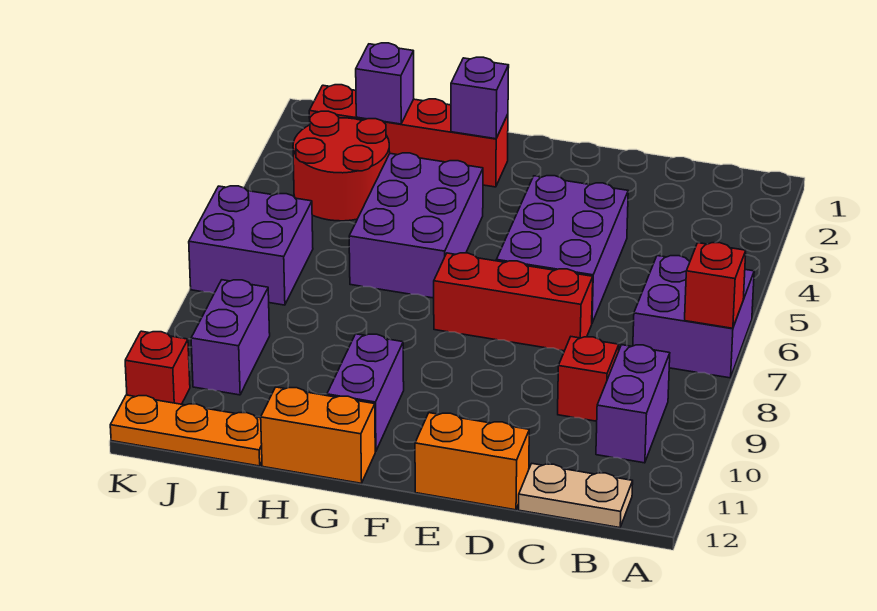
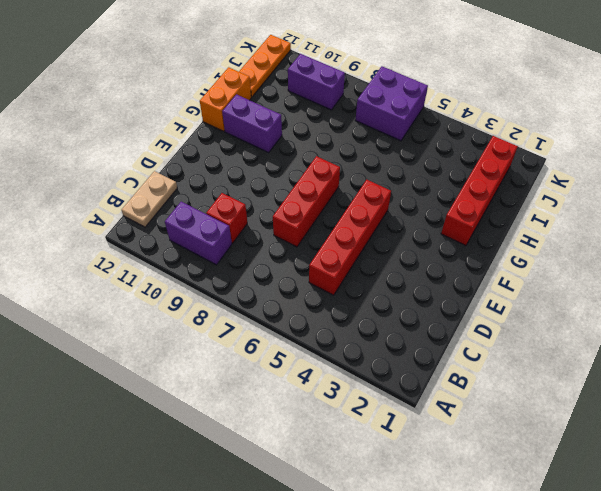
red 1x4 brick [309,180,391,295] -> purple 2x3 brick [496,176,628,323]
none -> purple 2x2 brick [633,256,754,378]
none -> orange 1x2 brick [415,413,529,510]
none -> purple 2x3 brick [349,153,483,298]

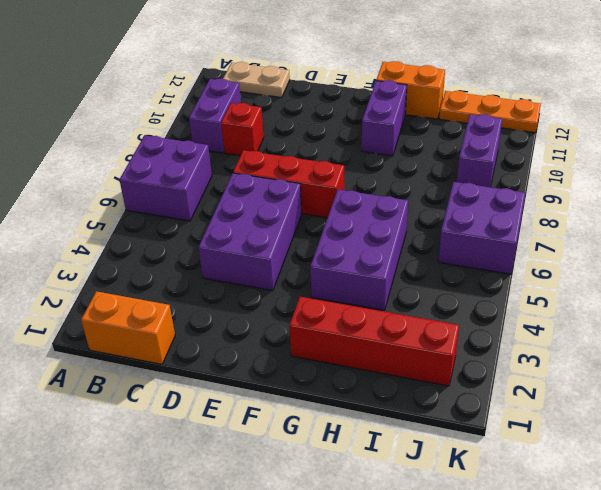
orange 1x2 brick [81,291,175,364] -> orange 1x2 brick moved to [415,413,529,510]
none -> red 2x2 round brick [293,111,390,221]
none -> red 1x1 brick [125,331,190,404]
none -> red 1x1 brick [685,243,746,328]

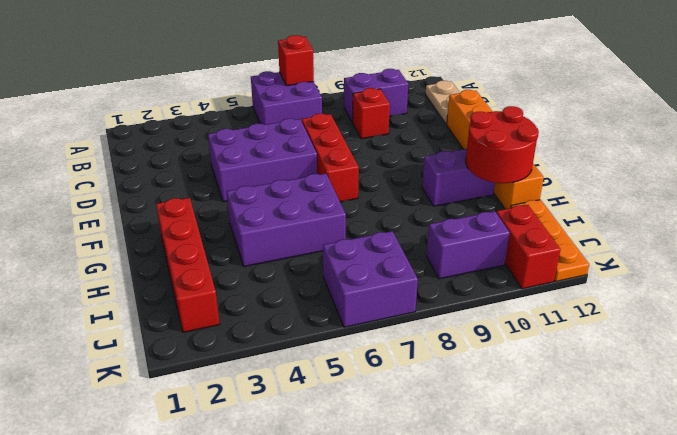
red 2x2 round brick [466,106,539,183] -> red 2x2 round brick moved to [293,111,390,221]
red 1x2 brick [497,205,561,289] -> red 1x1 brick [125,331,190,404]
none -> purple 1x1 brick [451,57,509,139]
none -> purple 1x1 brick [356,43,414,124]

